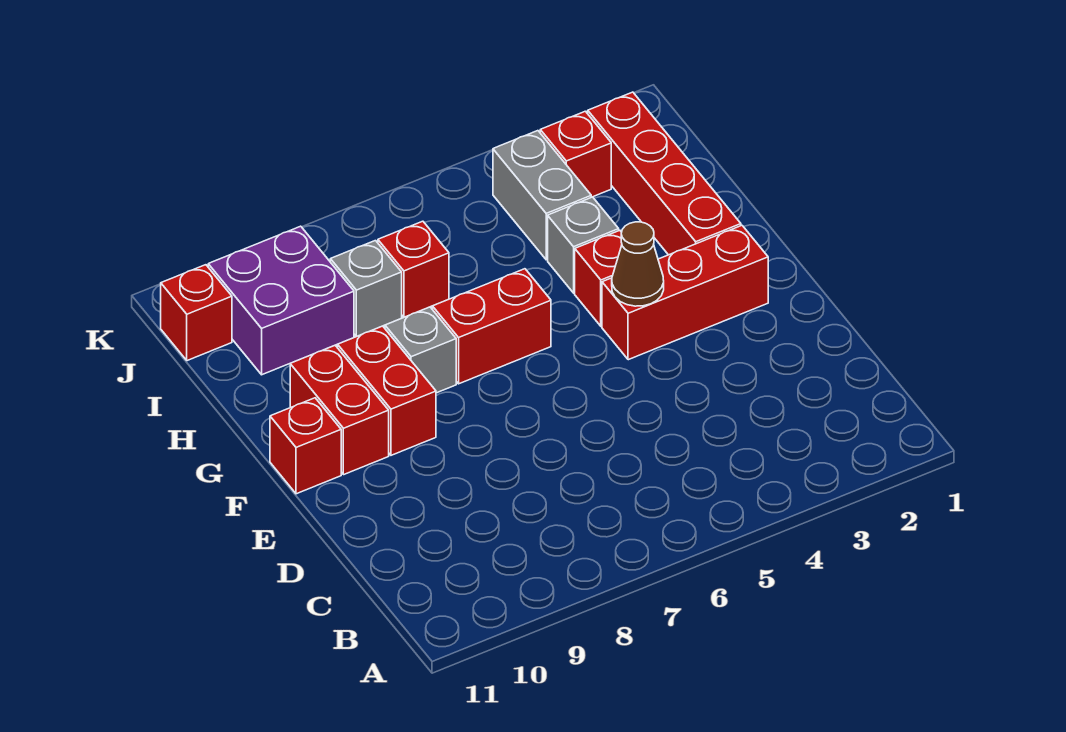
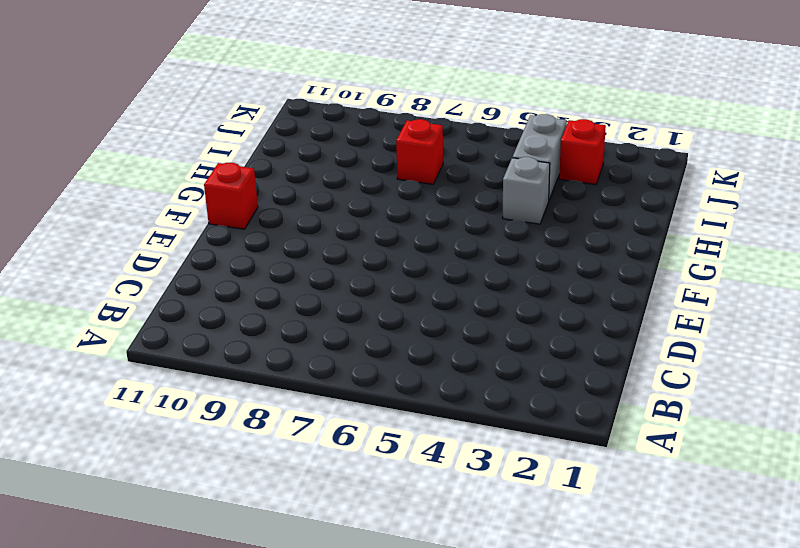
none -> red 1x3 brick [602,225,768,360]
none -> red 1x2 brick [338,326,436,455]
none -> red 1x2 brick [290,345,389,475]

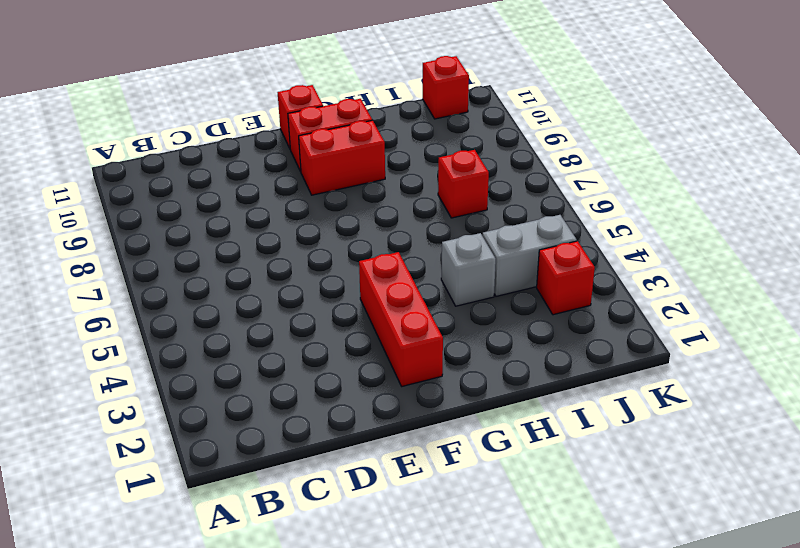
none -> red 1x4 brick [588,92,741,255]
none -> red 1x1 brick [575,230,622,326]
none -> red 1x2 brick [433,269,551,384]

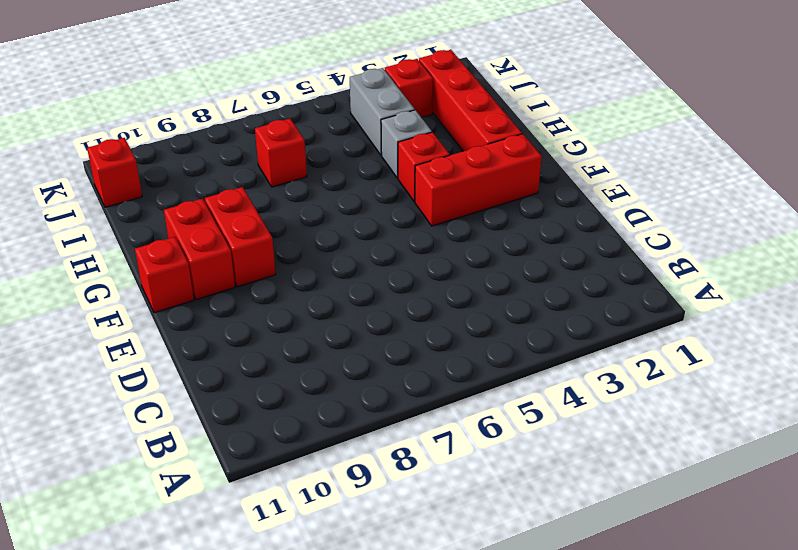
none -> red 1x2 brick [433,269,551,384]
none -> grey 1x1 brick [385,307,456,393]
none -> grey 1x1 brick [330,241,402,337]

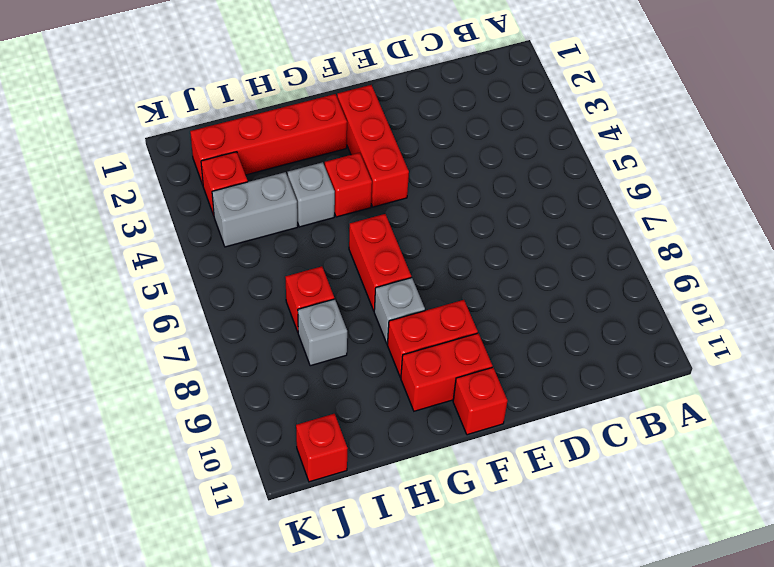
none -> purple 2x2 brick [208,226,354,375]
none -> brown 1x1 cone [612,222,664,306]

